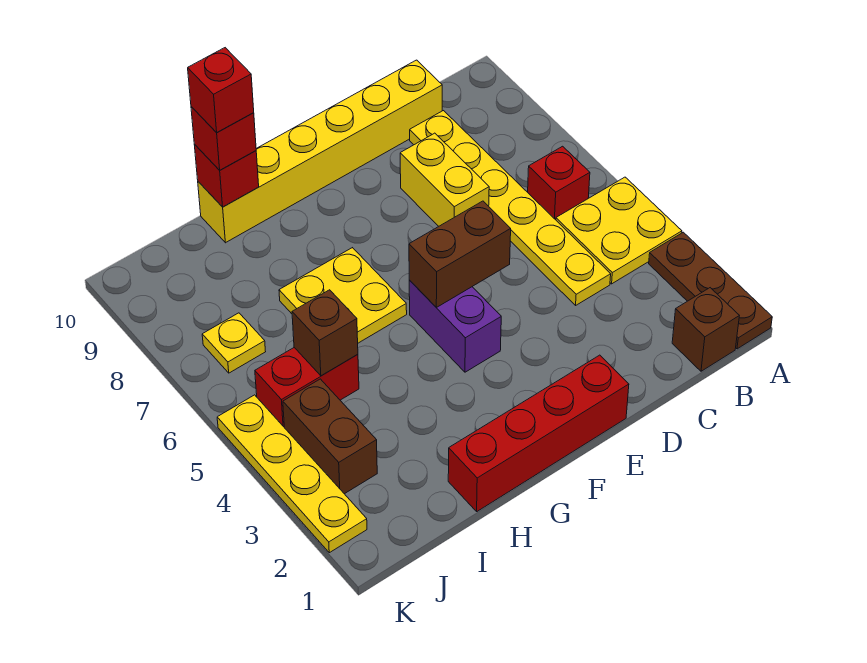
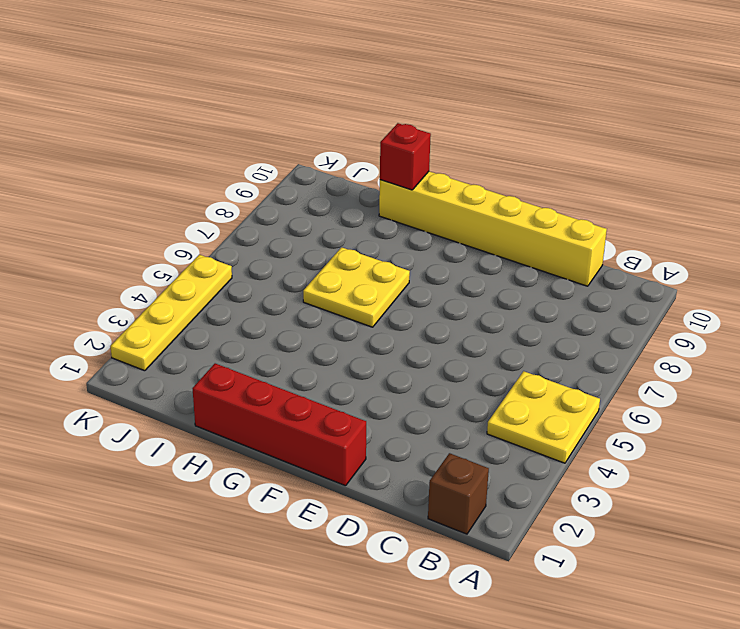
none -> brown 1x3 plate [649,232,772,349]
none -> red 1x1 brick [528,146,590,220]
none -> yellow 1x6 plate [410,111,611,305]

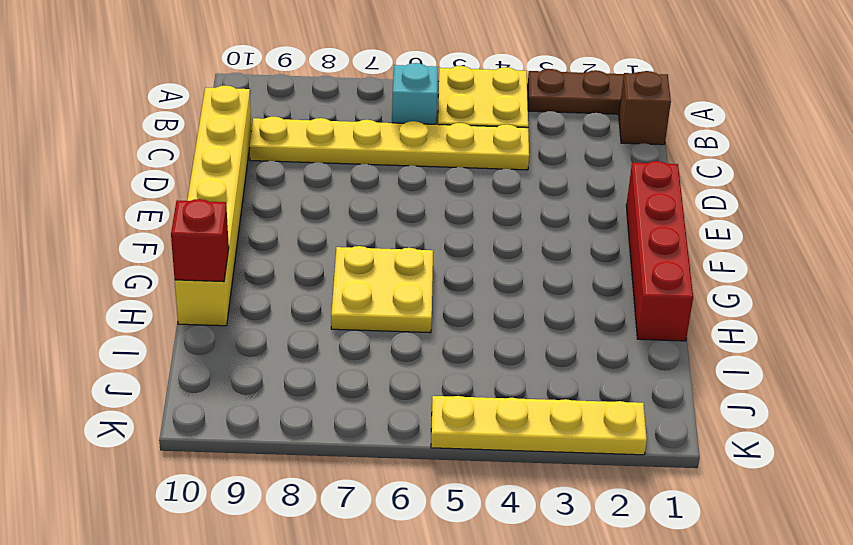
cyan 1x1 brick [392,63,438,124] -> red 1x1 brick [528,146,590,220]
none -> yellow 1x2 brick [400,133,489,226]
none -> purple 1x2 brick [409,280,501,372]
none -> red 1x2 brick [255,348,359,427]

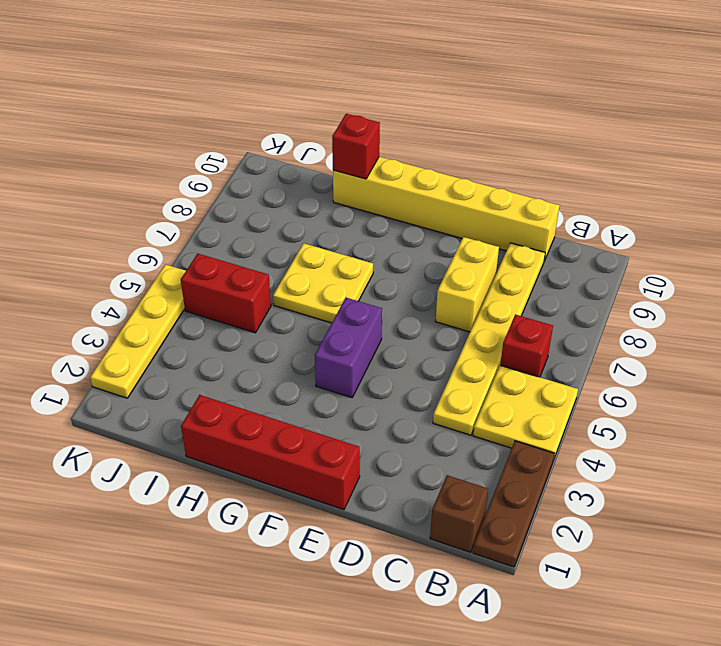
none -> brown 1x2 brick [283,379,377,494]
none -> yellow 1x1 plate [202,313,266,373]
none -> brown 1x2 brick [409,201,511,307]

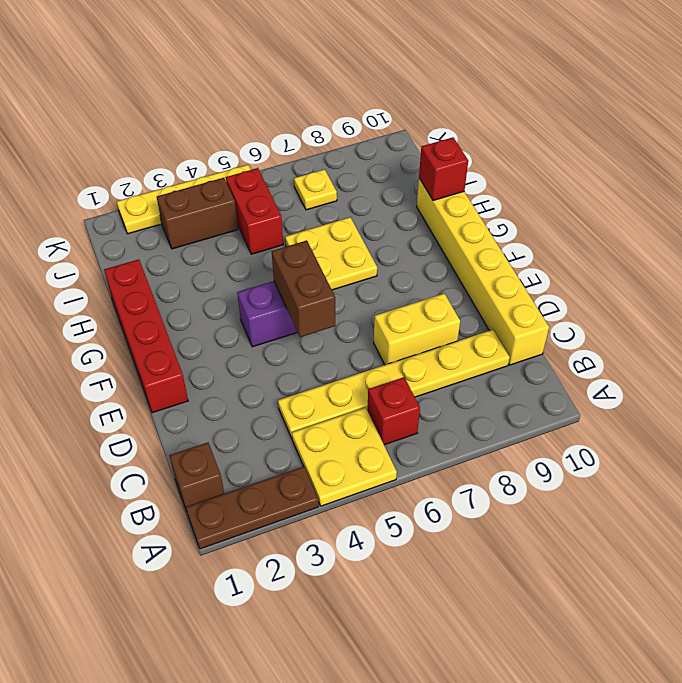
none -> brown 1x1 brick [292,290,358,376]
none -> red 1x1 brick [191,107,256,170]
none -> red 1x1 brick [188,48,254,133]

